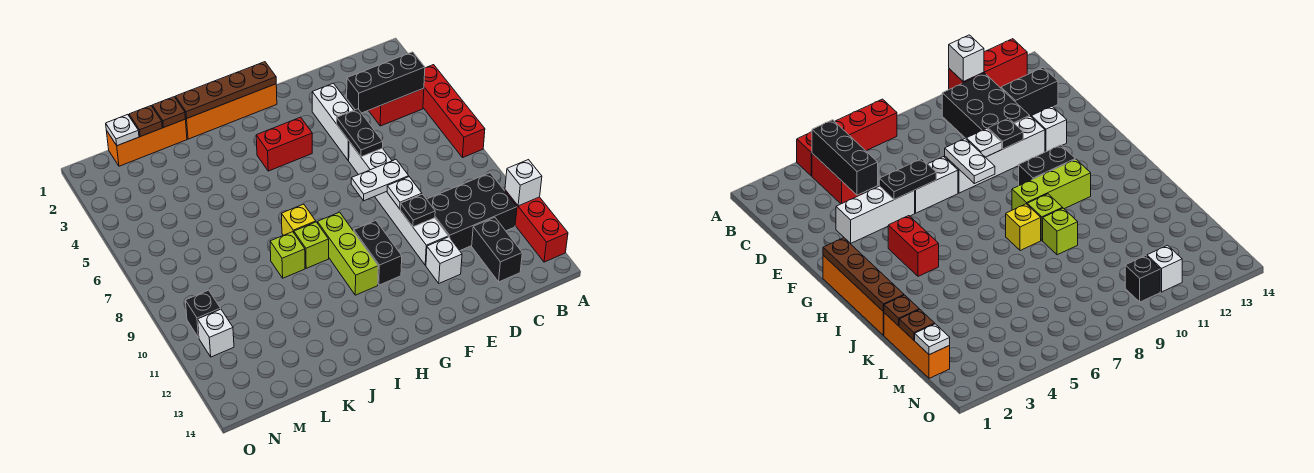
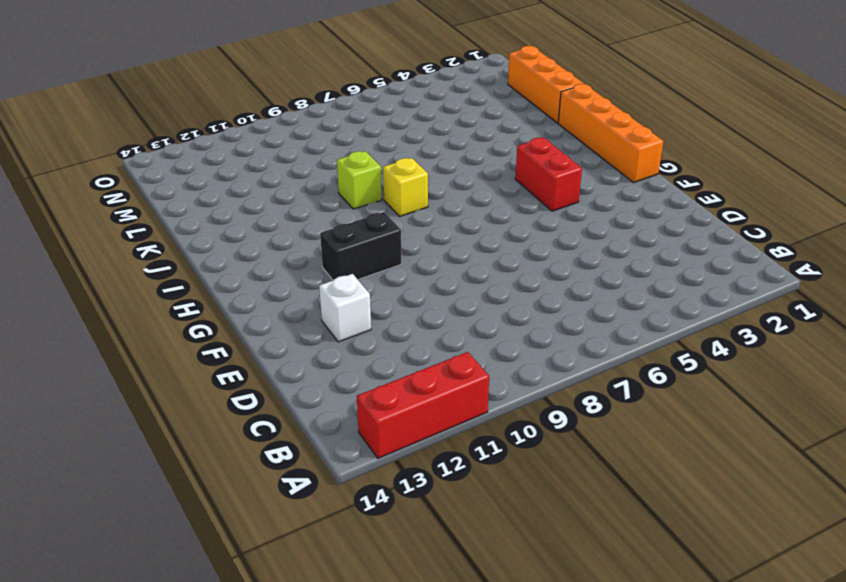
none -> red 1x4 brick [423,65,485,158]
none -> red 1x2 brick [369,88,424,126]
none -> black 2x3 brick [427,173,517,251]

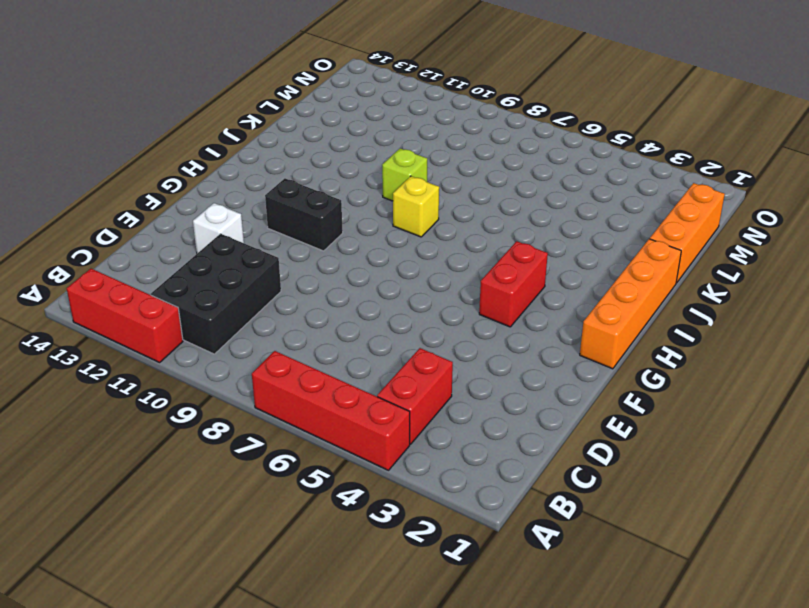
none -> black 1x2 brick [472,217,522,282]
none -> white 1x3 brick [312,83,354,160]
none -> white 1x2 brick [348,142,392,175]

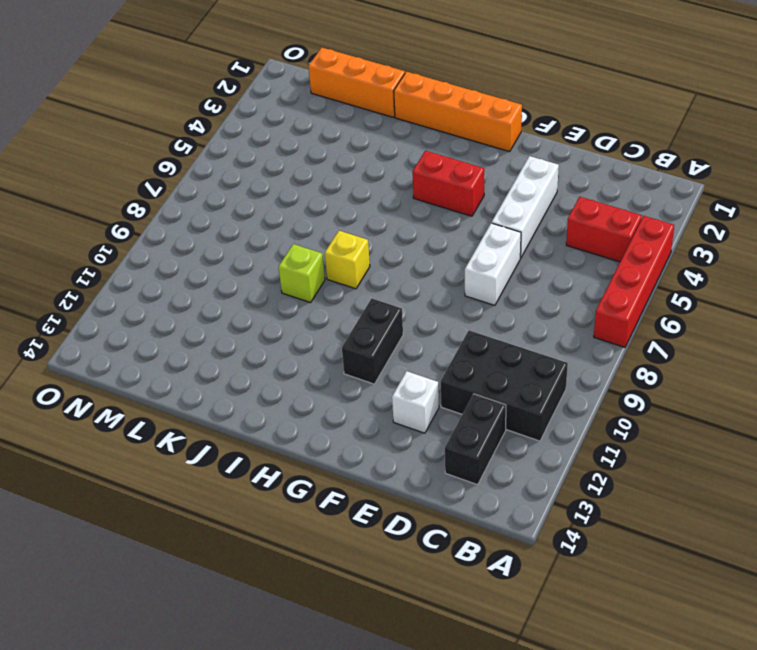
none -> red 1x3 brick [505,190,568,262]
none -> white 1x4 brick [375,192,448,265]
none -> lime 1x3 brick [318,212,378,295]

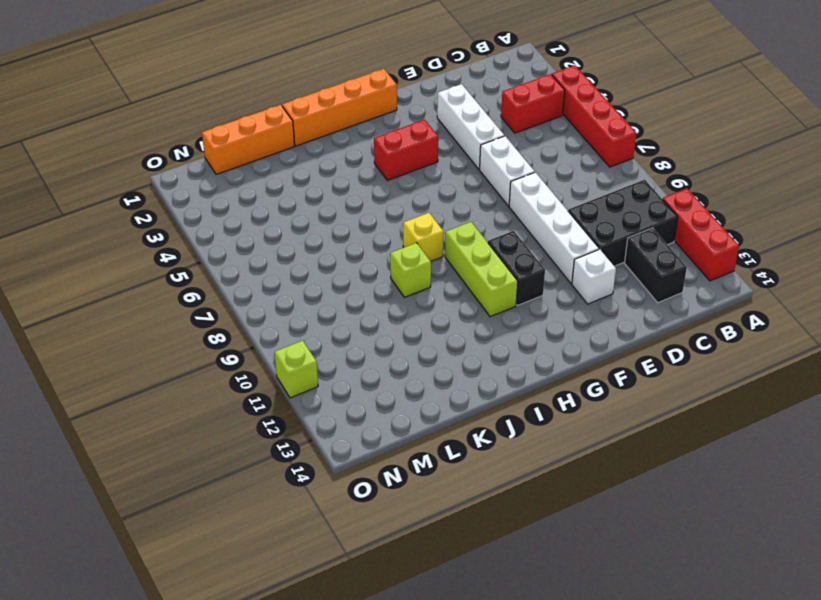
lime 1x1 brick [275,341,318,398] -> lime 1x1 brick moved to [294,222,329,268]
none -> black 1x1 brick [185,290,221,338]
none -> white 1x1 brick [198,309,234,357]
none -> white 1x1 brick [505,160,542,206]

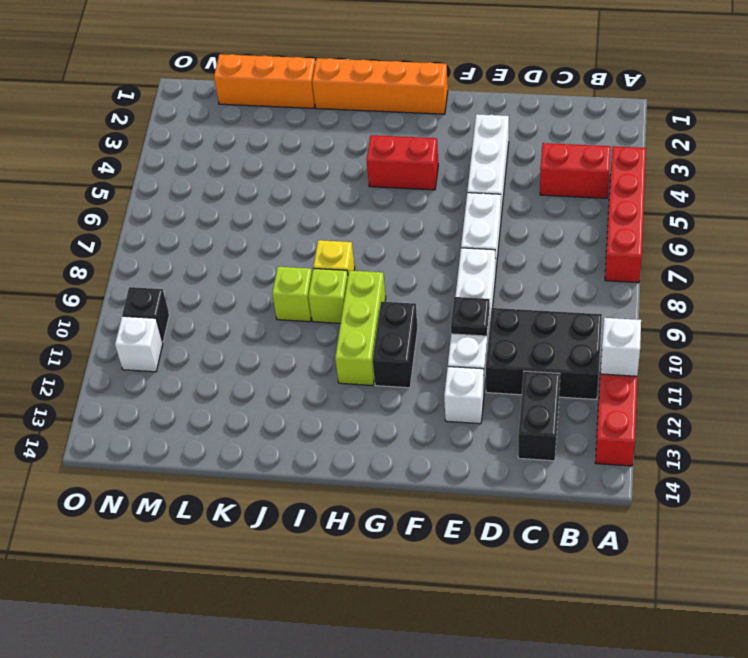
none -> black 1x3 brick [347,52,425,113]
none -> black 1x2 plate [337,109,383,157]
none -> white 1x2 plate [351,160,409,201]

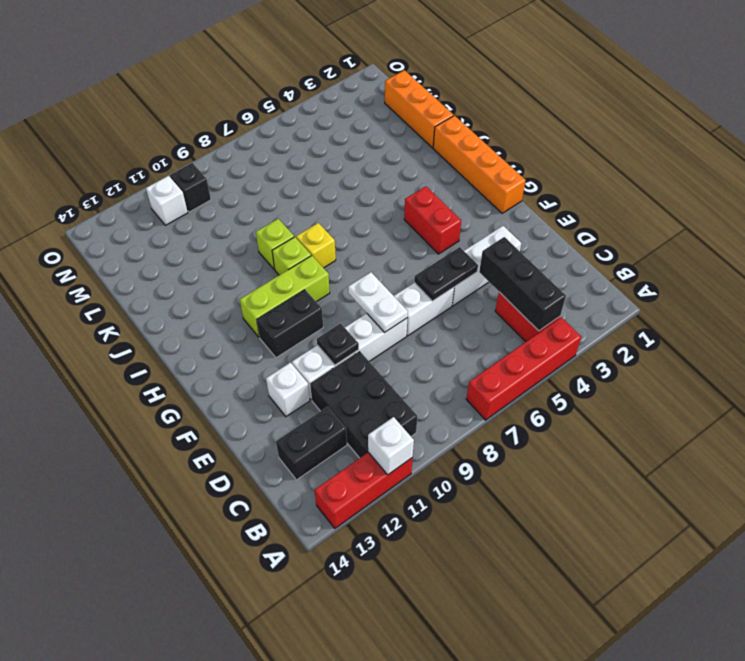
none -> white 1x1 plate [387,177,422,209]
none -> brown 1x4 plate [175,62,276,118]
none -> brown 1x1 plate [152,97,185,127]

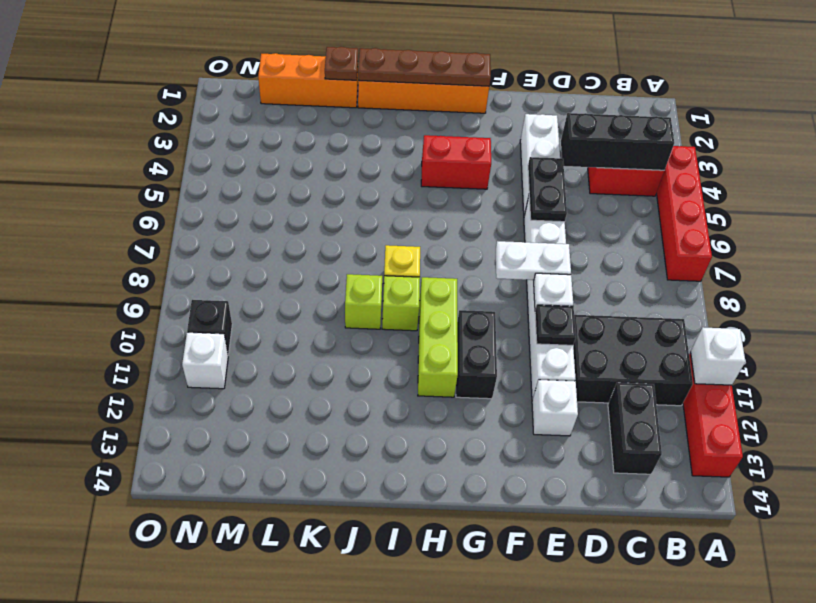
none -> brown 1x1 plate [129,106,162,137]
none -> white 1x1 plate [106,115,139,146]

